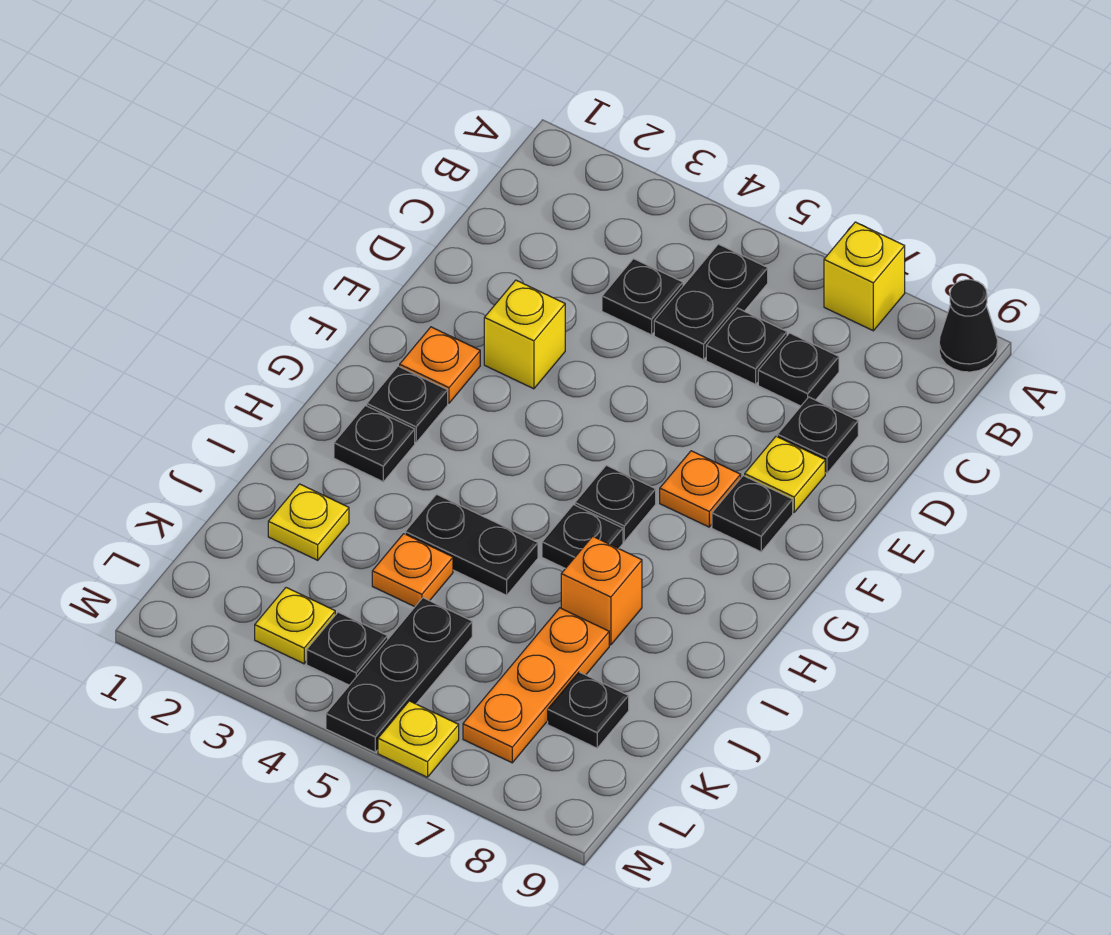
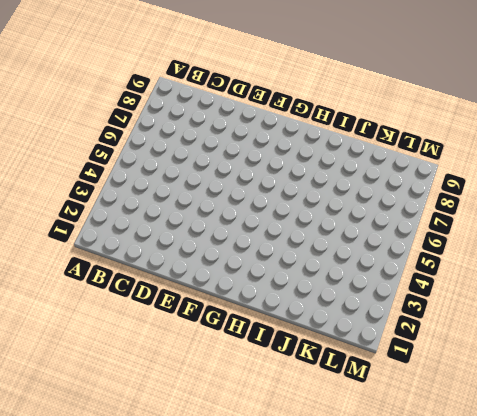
none -> yellow 1x1 brick [824,222,905,331]
none -> black 1x1 cone [939,280,998,372]
none -> black 1x2 plate [654,244,768,360]

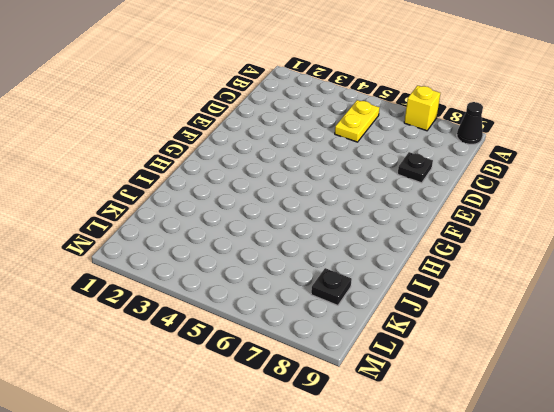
yellow 1x2 plate [335,100,380,142] -> black 1x2 plate [654,244,768,360]
none -> black 1x1 plate [602,259,683,335]
none -> black 1x1 plate [706,308,787,384]
none -> black 1x1 plate [758,333,839,406]

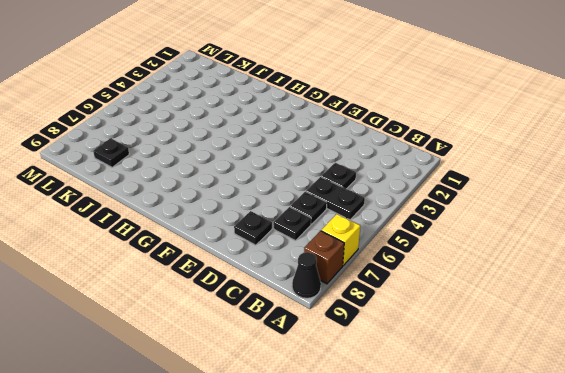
brown 1x1 brick [304,231,344,284] -> none
none -> yellow 1x1 brick [484,280,565,389]
none -> yellow 1x1 plate [745,436,825,512]
none -> orange 1x1 plate [400,327,480,403]

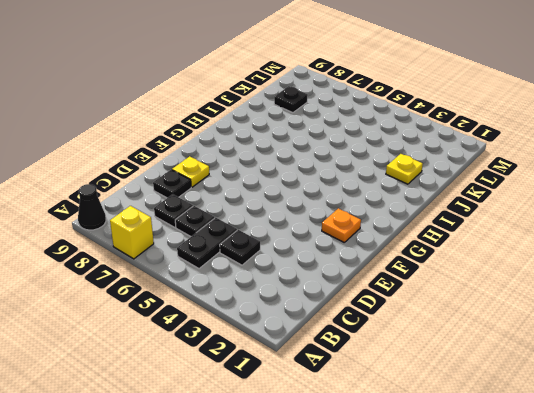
none -> yellow 1x1 brick [484,280,565,389]
none -> orange 1x1 plate [660,451,741,527]
none -> black 1x1 plate [712,476,793,552]

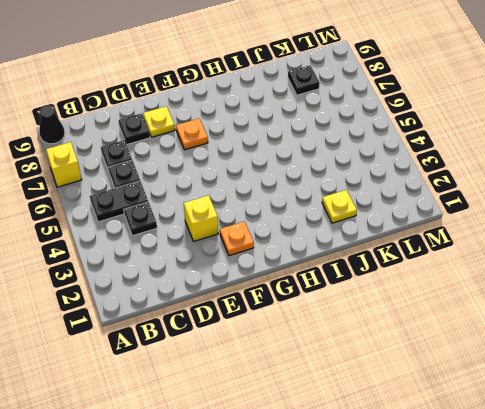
none -> black 1x1 plate [712,476,793,552]
none -> black 1x1 plate [367,366,448,442]
none -> black 1x1 plate [575,465,656,541]

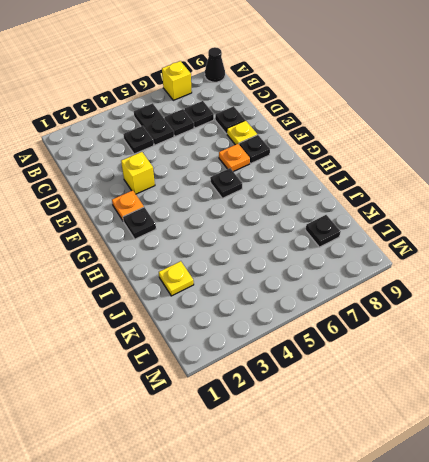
none -> black 1x1 plate [334,405,415,482]
none -> black 1x1 plate [542,505,623,569]
none -> black 1x2 plate [405,494,538,595]

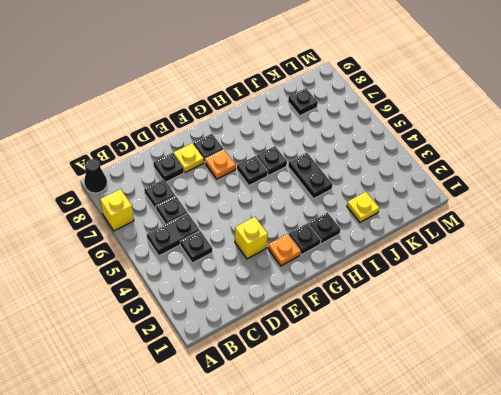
none -> orange 1x1 brick [561,536,642,645]
none -> orange 1x1 plate [372,534,453,607]
none -> orange 1x3 plate [463,608,609,763]

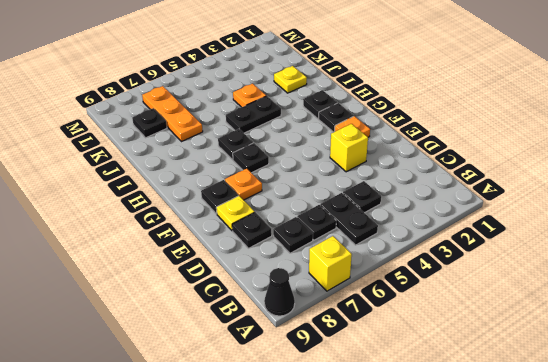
none -> orange 1x1 brick [561,536,642,645]
none -> black 1x3 plate [326,598,472,752]
none -> yellow 1x1 plate [255,588,335,664]

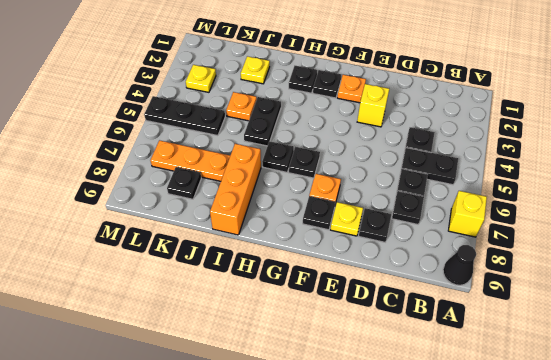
orange 1x3 brick [210,144,261,235] -> orange 1x1 brick [561,536,642,645]
none -> black 1x1 plate [307,612,388,685]
none -> yellow 1x1 plate [378,701,459,777]

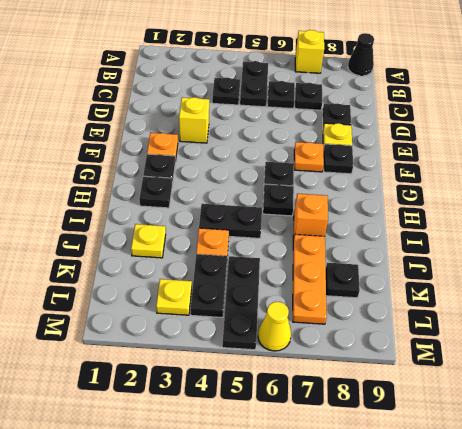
black 1x2 plate [191,254,227,318] -> black 1x1 plate [307,612,388,685]
yellow 1x1 cone [258,302,291,351] -> yellow 1x1 plate [378,701,459,777]

